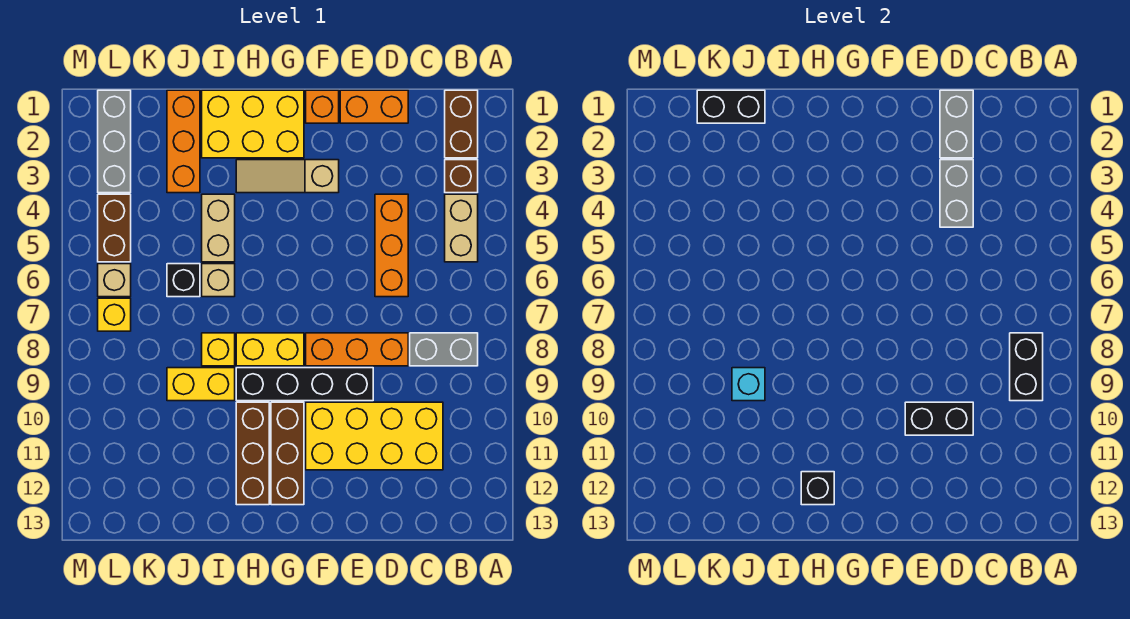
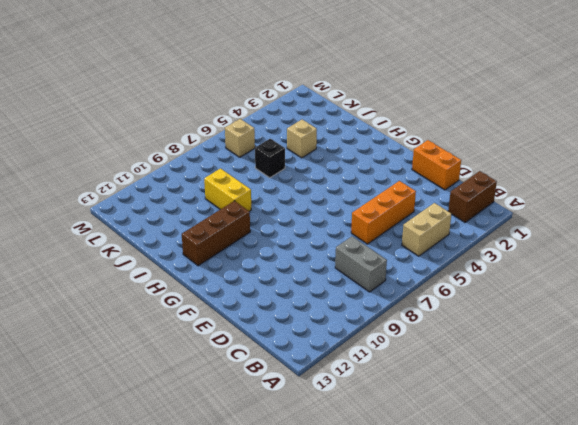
tan 1x1 brick [287,120,317,158] -> tan 1x1 brick moved to [202,264,235,297]
none -> brown 1x1 brick [445,160,478,193]
none -> yellow 2x4 brick [306,402,443,470]
none -> orange 1x3 brick [306,333,408,366]
none -> black 1x4 brick [236,368,373,401]

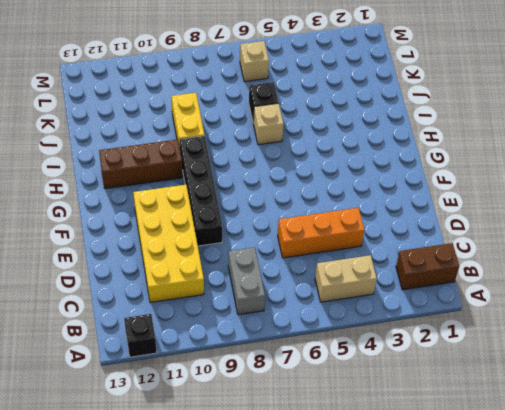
black 1x1 brick [124,314,157,357] -> black 1x1 brick moved to [801,472,834,505]
none -> brown 1x1 brick [445,160,478,193]
none -> orange 1x2 brick [340,90,408,123]
none -> orange 1x3 brick [306,333,408,366]
none -> orange 1x1 brick [306,90,339,123]

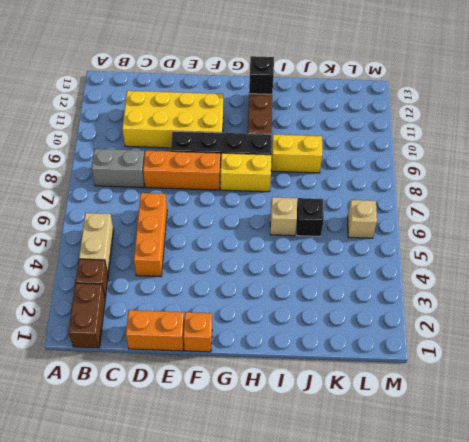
none -> tan 1x3 slope [236,160,339,193]
none -> yellow 2x3 brick [202,90,304,158]
none -> brown 1x3 brick [271,402,304,505]
none -> tan 1x2 brick [202,194,235,262]

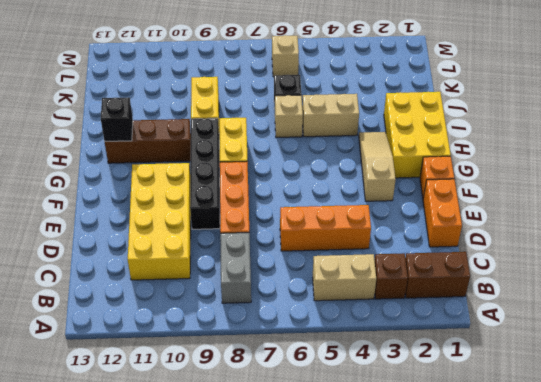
none -> brown 1x3 brick [271,402,304,505]
none -> yellow 1x1 brick [202,333,235,366]
none -> orange 1x3 brick [167,90,200,193]
none -> grey 1x3 brick [98,90,131,193]

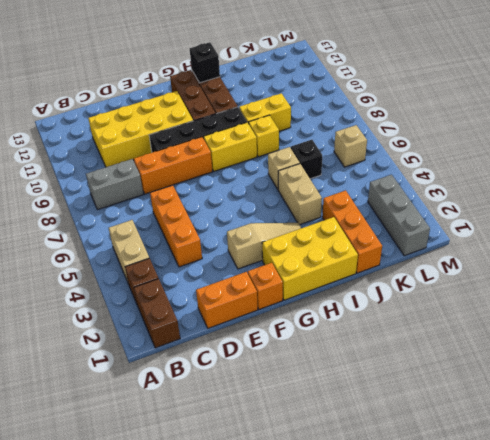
none -> brown 1x2 brick [98,194,131,262]
none -> yellow 1x1 brick [98,298,131,331]
none -> black 1x2 brick [1010,333,1043,401]
none -> grey 1x2 brick [940,90,973,158]

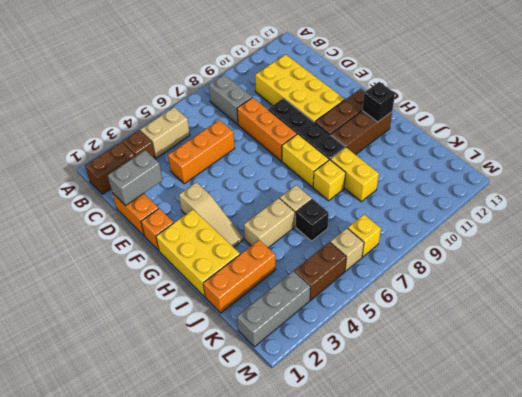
none -> black 1x2 brick [1010,333,1043,401]
none -> grey 1x2 brick [940,160,973,227]
none -> black 1x2 brick [905,402,973,435]
none -> black 1x2 brick [697,90,765,123]

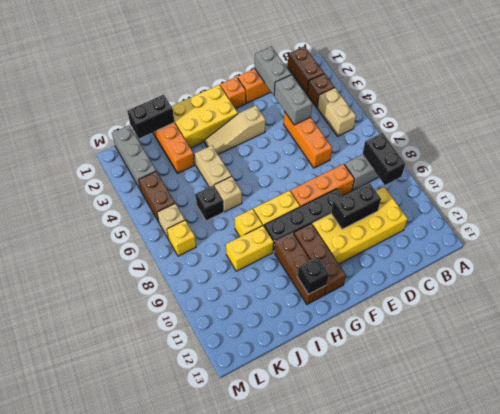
none -> cyan 1x1 brick [732,368,765,401]

